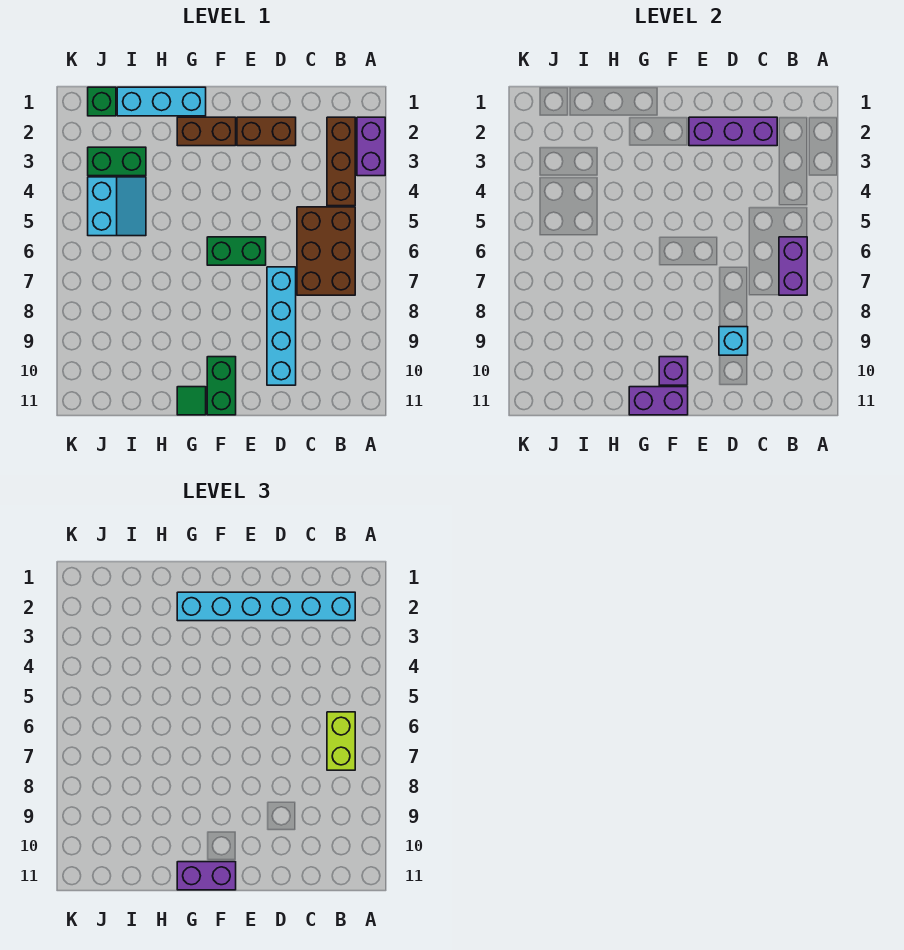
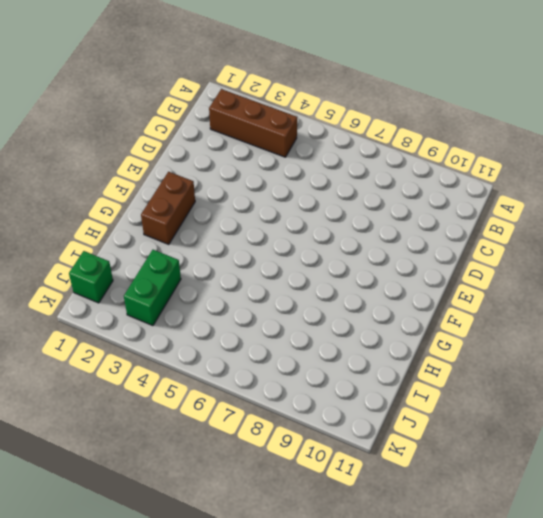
none -> purple 1x2 brick [357,117,385,176]
none -> brown 2x3 brick [297,207,355,295]
none -> brown 1x2 brick [237,117,296,146]

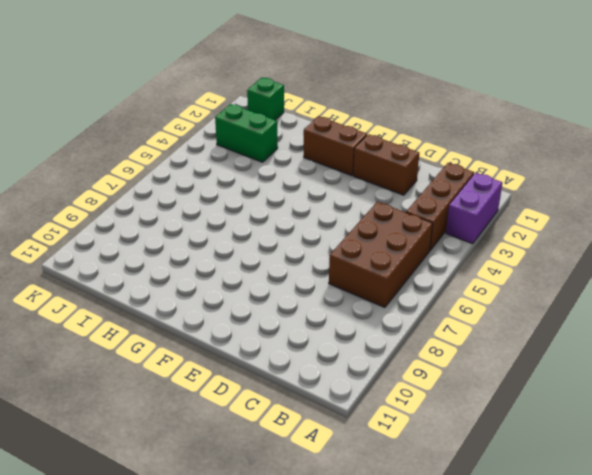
none -> cyan 1x4 brick [267,267,296,385]
none -> green 1x2 brick [207,237,266,265]
none -> green 1x2 brick [207,357,236,415]

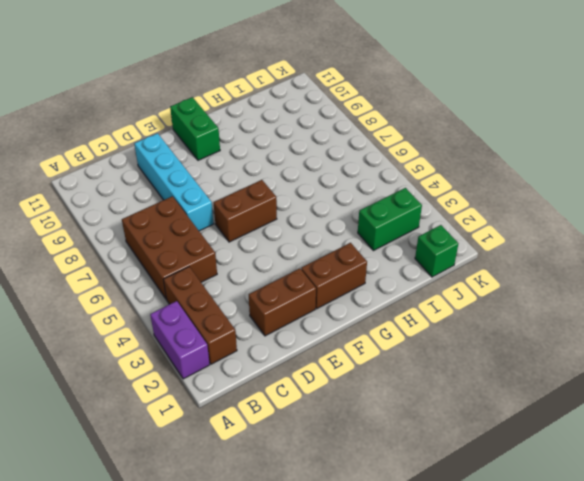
brown 1x2 brick [214,180,277,242] -> green 1x2 brick [207,237,266,265]
none -> cyan 1x3 brick [117,87,206,116]
none -> green 1x1 tile [177,387,206,415]
none -> cyan 2x2 slope [88,177,146,236]

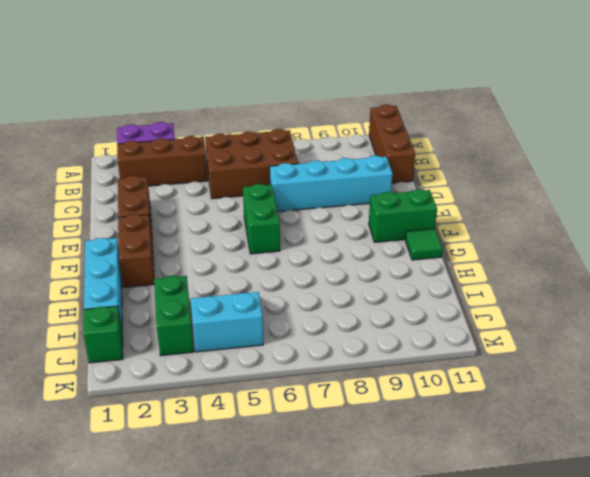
brown 1x3 brick [369,104,415,183] -> none
none -> purple 1x2 brick [779,237,807,295]
none -> purple 1x3 brick [689,117,777,146]
none -> cyan 1x1 brick [719,327,748,355]

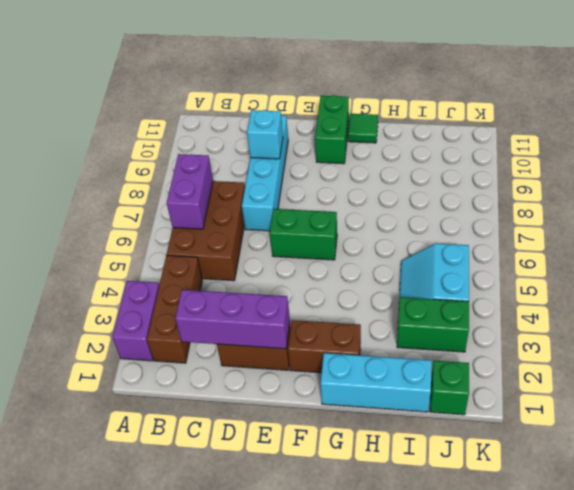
none -> purple 1x1 brick [659,357,688,385]
none -> purple 1x2 brick [629,387,688,415]
none -> cyan 1x6 brick [177,592,355,621]

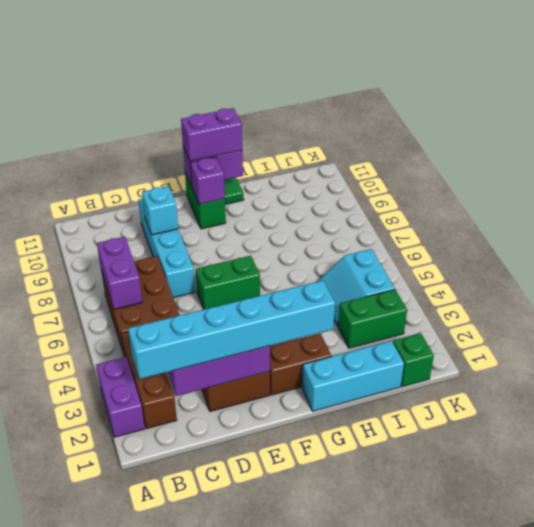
none -> lime 1x2 brick [327,712,355,770]

